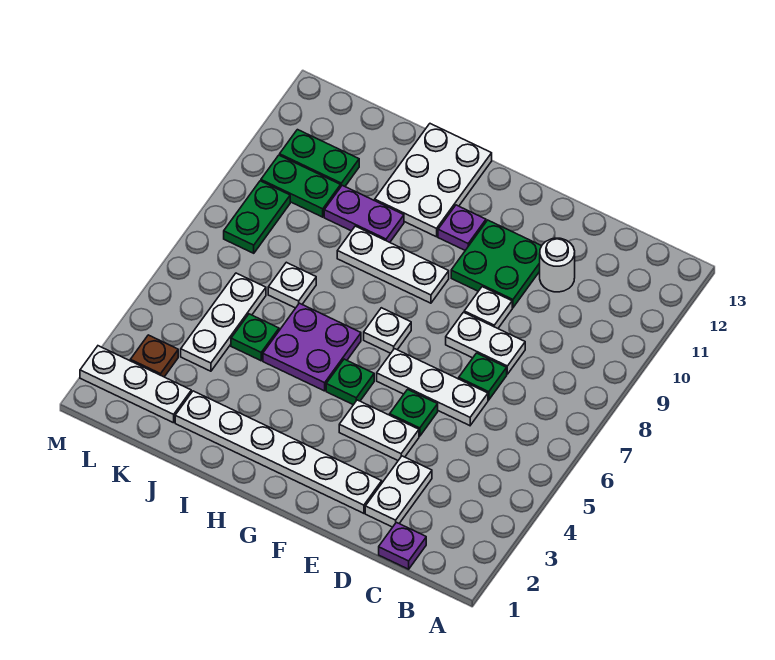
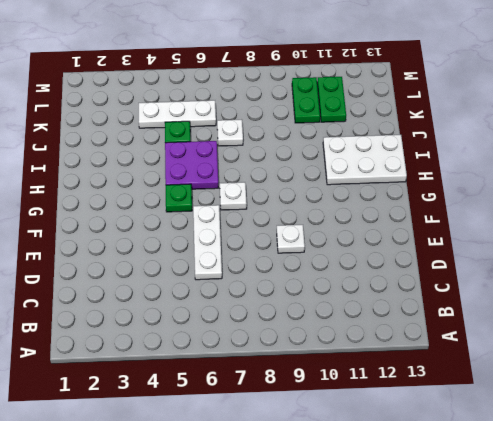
none -> purple 1x1 plate [379,522,426,569]
none -> white 1x2 plate [365,456,432,527]
none -> green 1x1 plate [459,353,507,400]

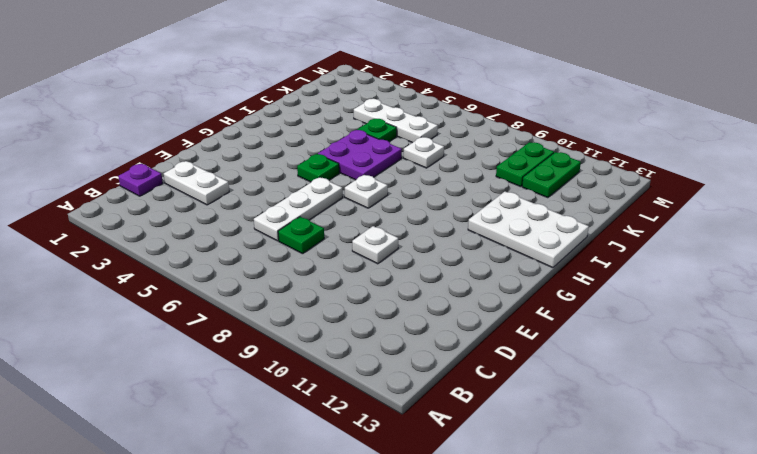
none -> white 1x2 plate [446,312,525,374]
none -> white 1x1 round brick [540,238,575,292]
none -> white 1x6 plate [175,391,382,513]

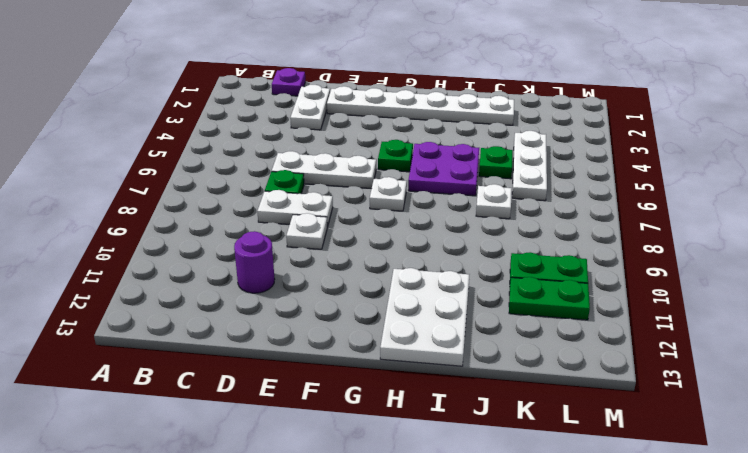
purple 1x1 round brick [234,231,275,293] -> white 1x1 round brick [540,238,575,292]
none -> white 1x2 plate [339,400,419,460]
none -> green 1x1 plate [390,389,438,436]
none -> green 2x2 plate [451,220,541,308]

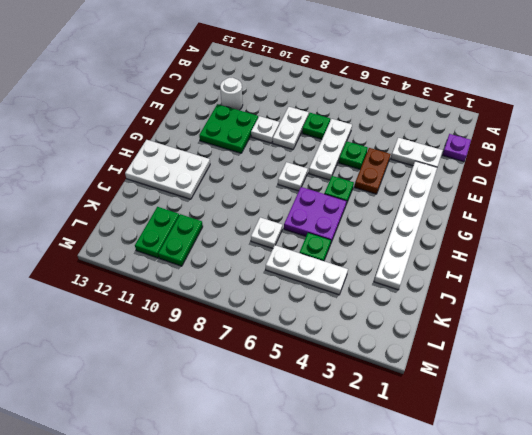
brown 1x2 plate [355,148,391,194] -> white 1x2 plate [339,400,419,460]
none -> white 1x3 plate [337,226,449,303]
none -> purple 1x1 plate [438,205,486,250]
none -> purple 1x2 plate [324,185,404,242]

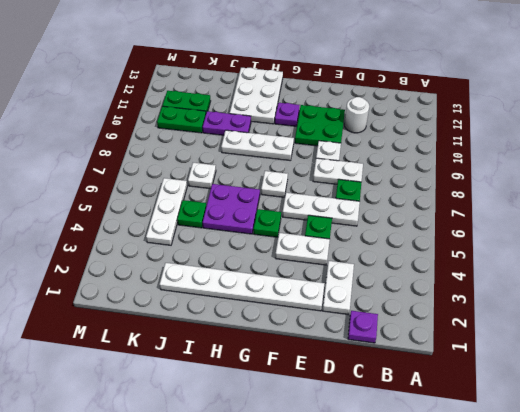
none -> white 1x3 plate [80,346,191,423]
none -> brown 1x1 plate [130,335,178,377]
none -> green 1x2 plate [224,181,290,253]

